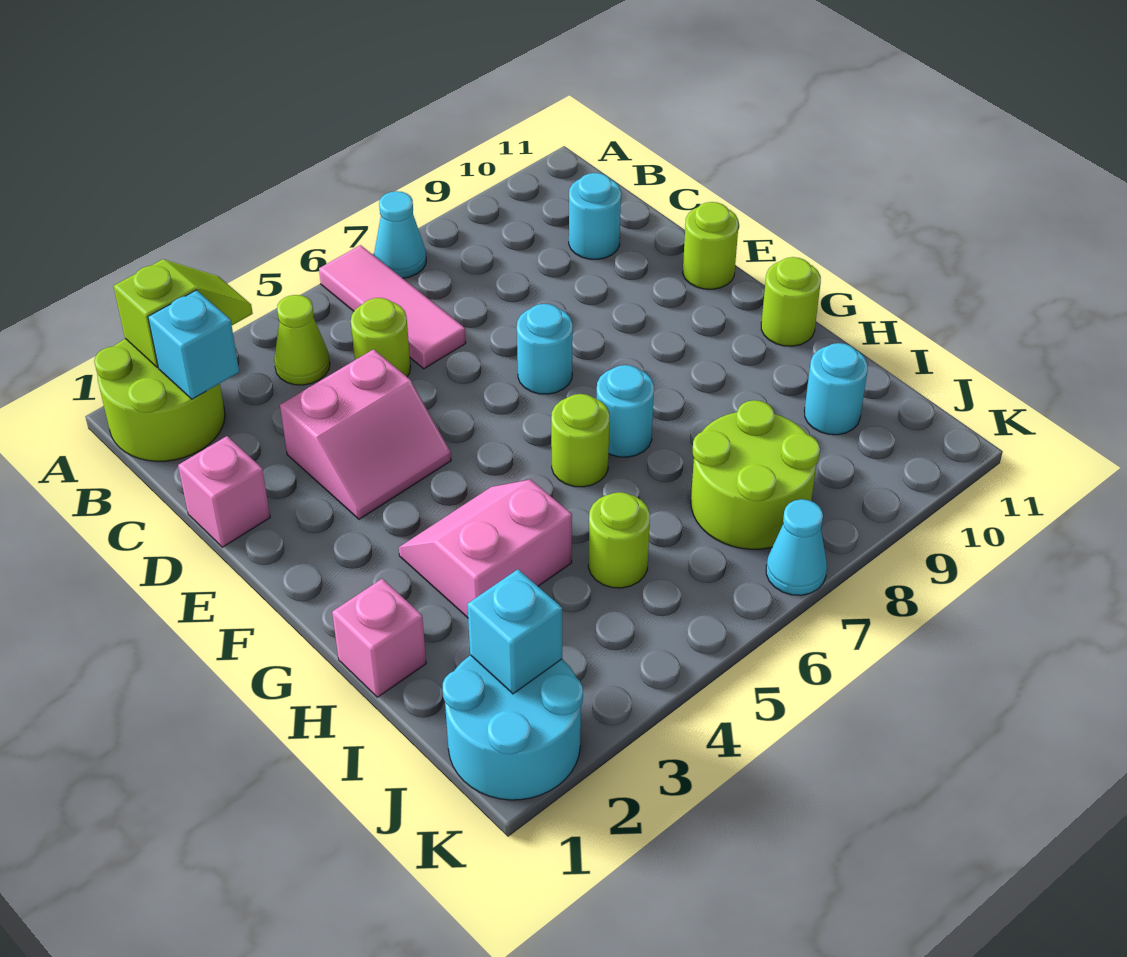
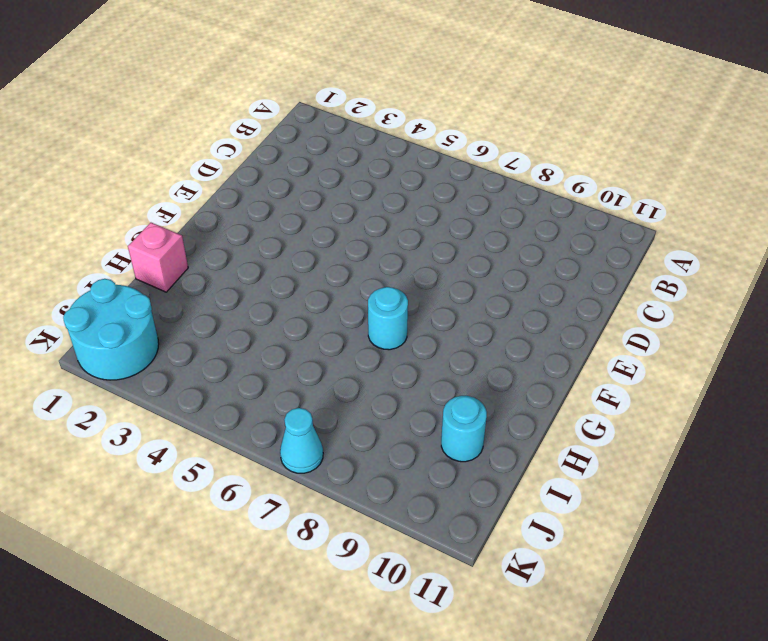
none -> lime 2x2 round brick [94,339,225,461]
none -> pink 1x3 tile [319,245,466,369]
none -> cyan 1x1 cone [374,191,426,278]

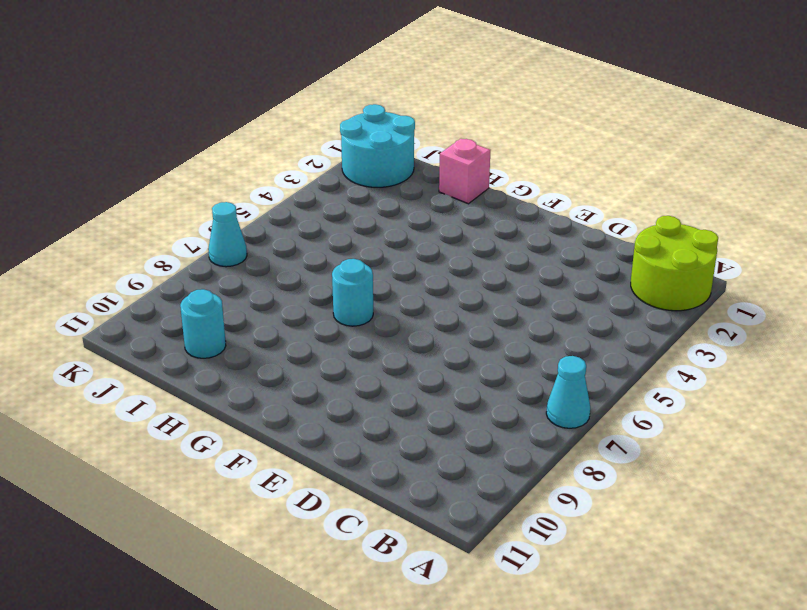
none -> pink 1x3 tile [319,245,466,369]
none -> lime 1x1 cone [274,295,330,385]
none -> lime 1x1 round brick [351,298,411,377]

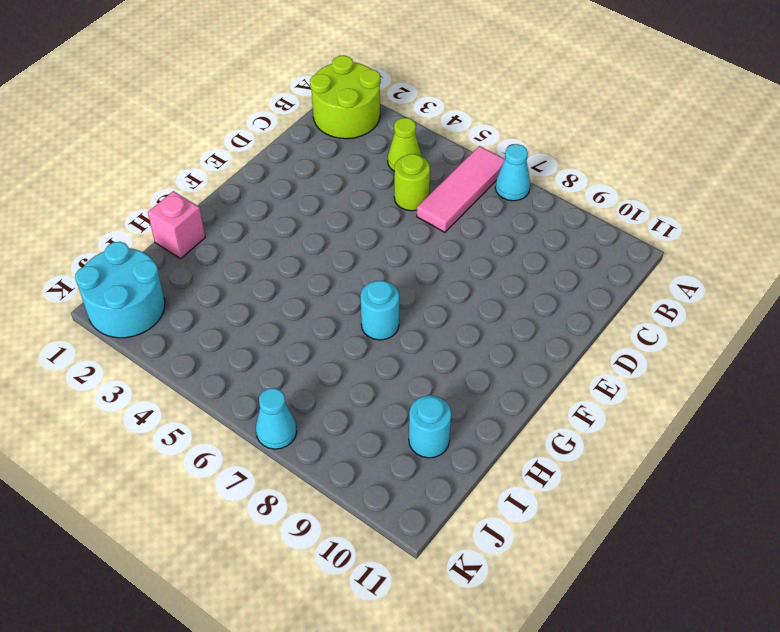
none -> cyan 1x1 round brick [569,173,621,259]
none -> pink 1x1 brick [178,436,270,547]
none -> pink 2x2 slope [280,349,451,519]

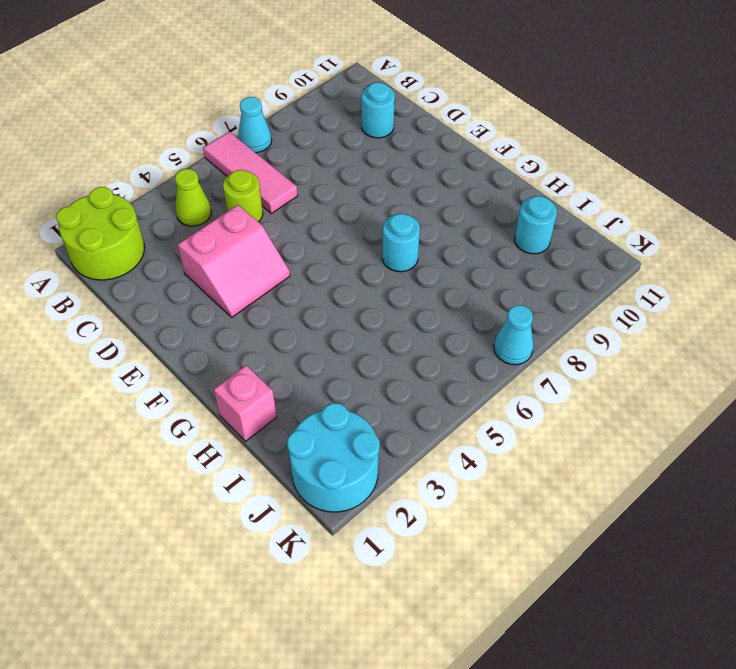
none -> pink 1x1 brick [178,436,270,547]
none -> cyan 1x1 round brick [517,304,573,394]
none -> lime 1x1 round brick [683,202,739,289]

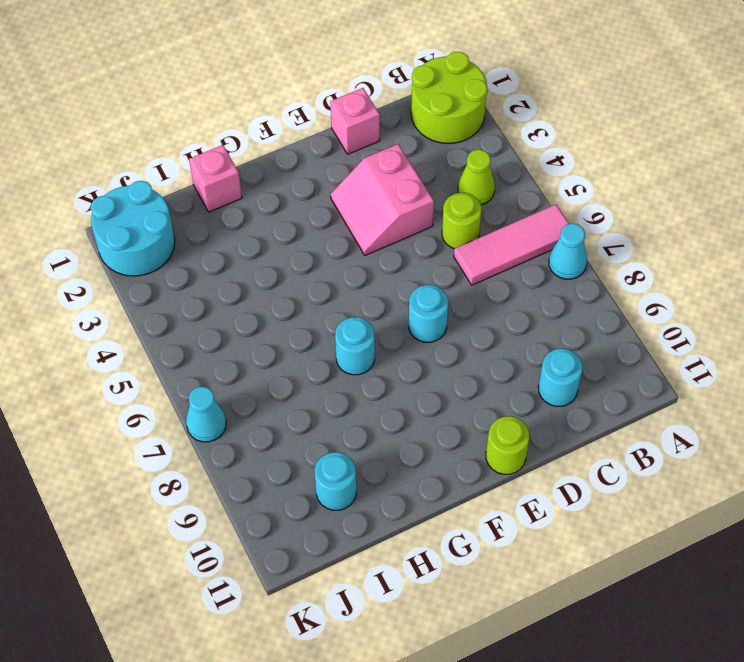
none -> pink 2x2 slope [399,479,572,618]
none -> lime 1x1 round brick [551,394,610,487]
none -> lime 1x1 round brick [761,257,821,346]

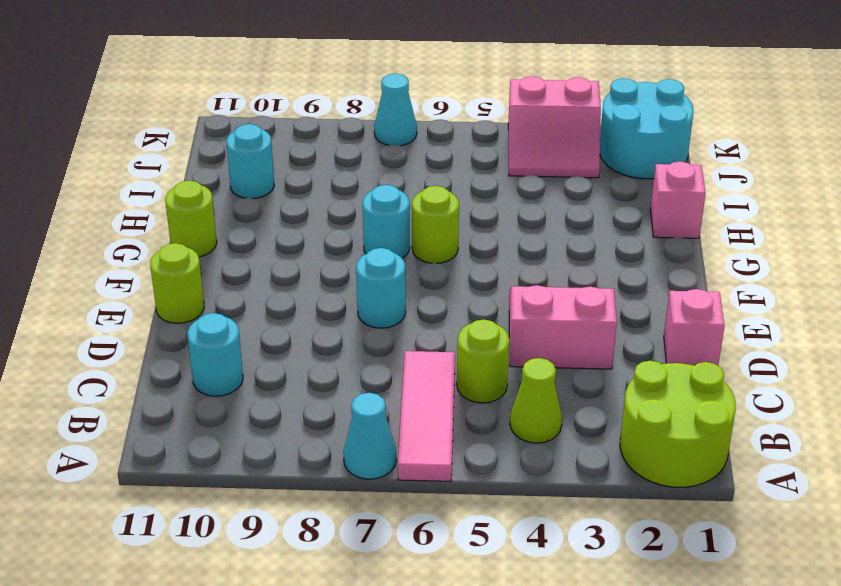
pink 2x2 slope [508,76,601,178] -> pink 2x2 slope moved to [399,479,572,618]
none -> lime 1x1 round brick [588,492,650,588]
none -> lime 2x2 round brick [691,400,820,549]
none -> lime 1x2 slope [114,259,253,367]

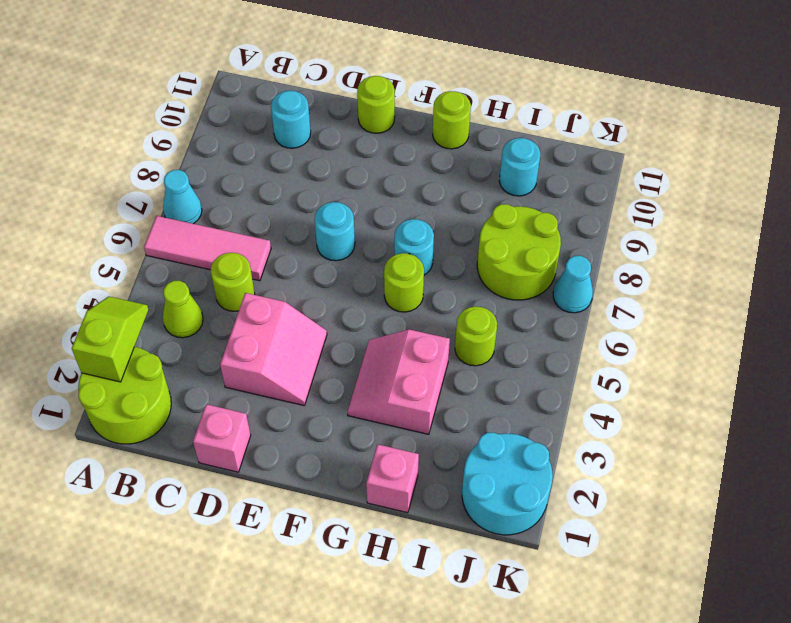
none -> cyan 1x1 brick [148,290,239,399]
none -> cyan 1x1 brick [467,569,562,694]

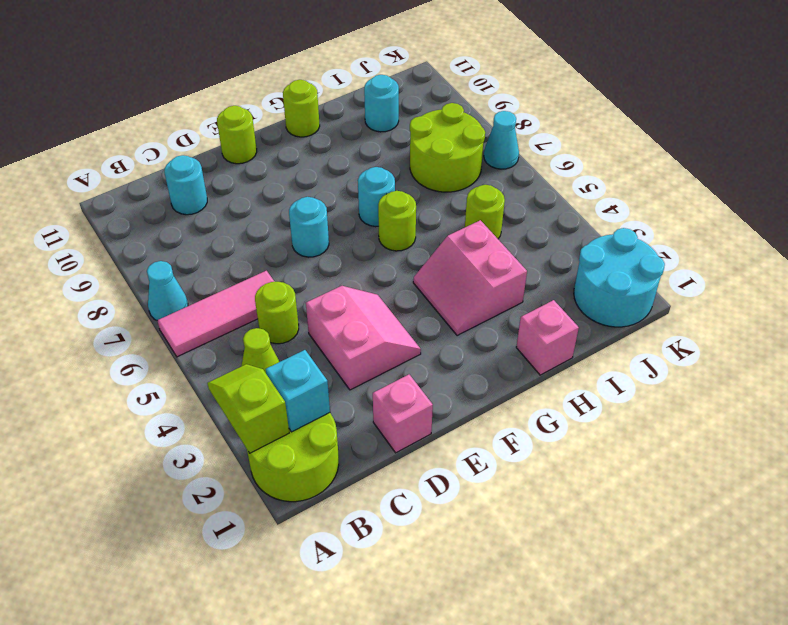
none -> cyan 1x1 brick [467,569,562,694]

